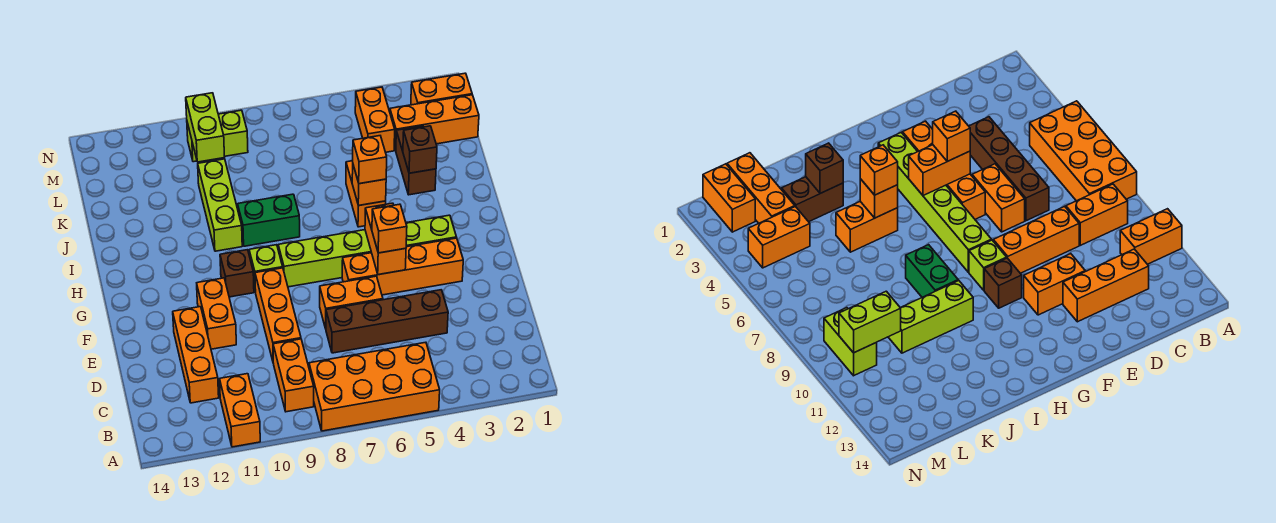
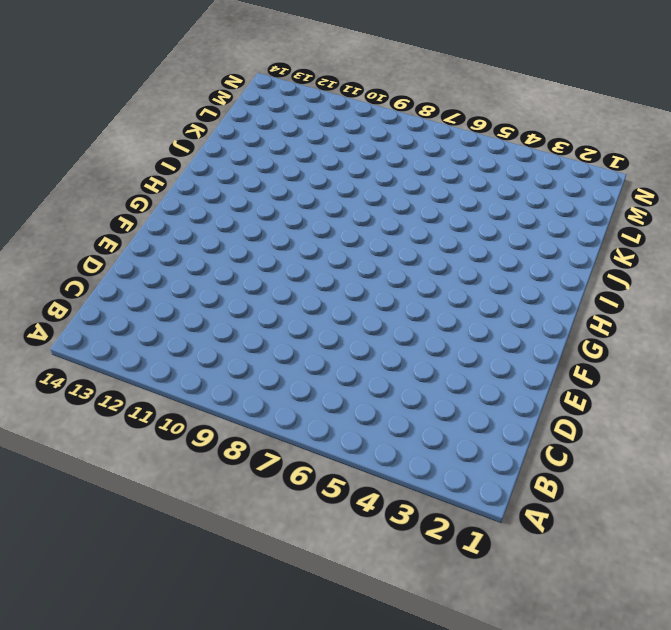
none -> orange 2x4 brick [309,342,440,431]
none -> orange 1x2 brick [220,374,260,447]
none -> orange 1x2 brick [273,339,314,412]

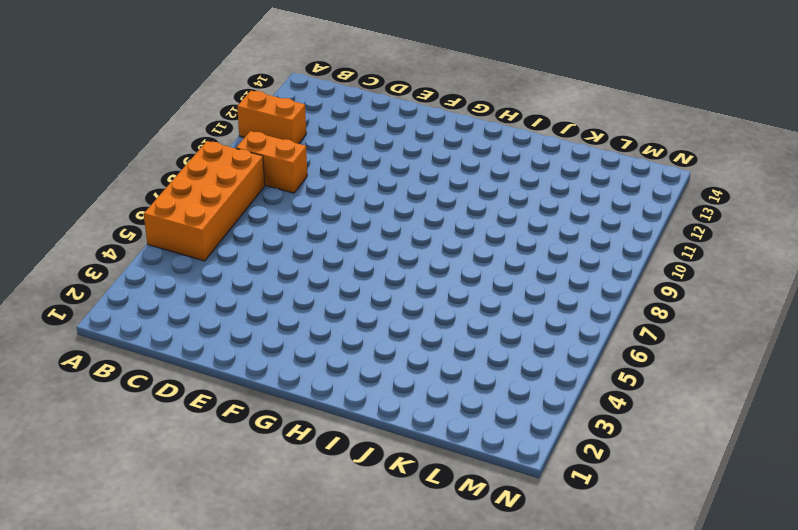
none -> orange 1x3 brick [173,307,219,403]
none -> brown 1x4 brick [326,290,448,353]
none -> orange 1x3 brick [255,268,301,361]

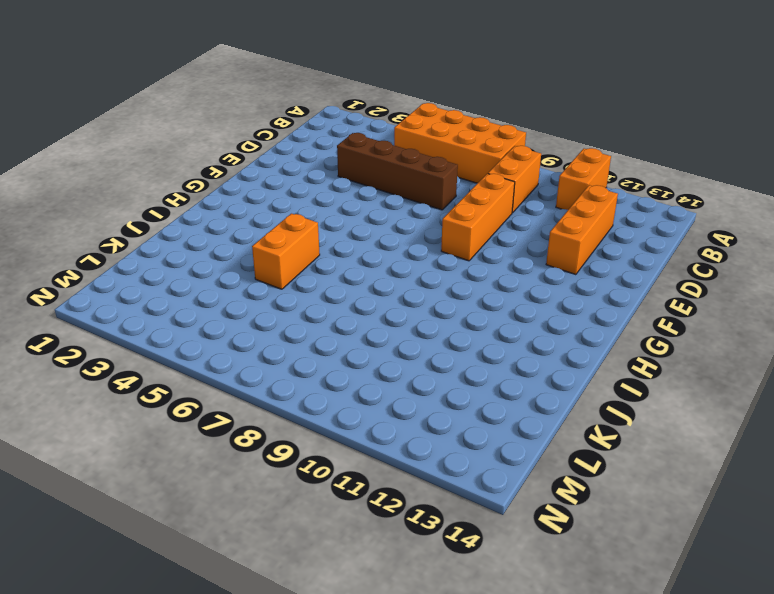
none -> orange 1x2 brick [320,276,383,329]
none -> orange 1x2 brick [197,278,236,349]
none -> orange 1x4 brick [342,238,463,295]

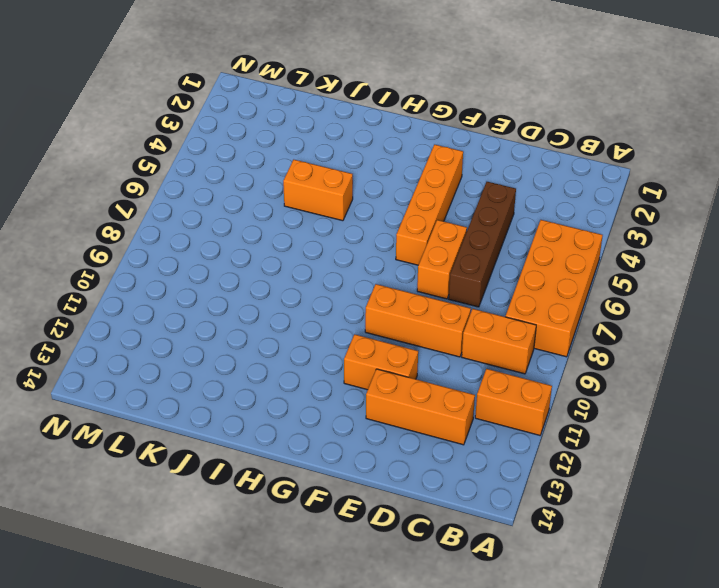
none -> lime 1x6 brick [278,215,456,287]
none -> lime 1x1 brick [249,245,283,292]
none -> brown 1x1 brick [220,250,254,297]

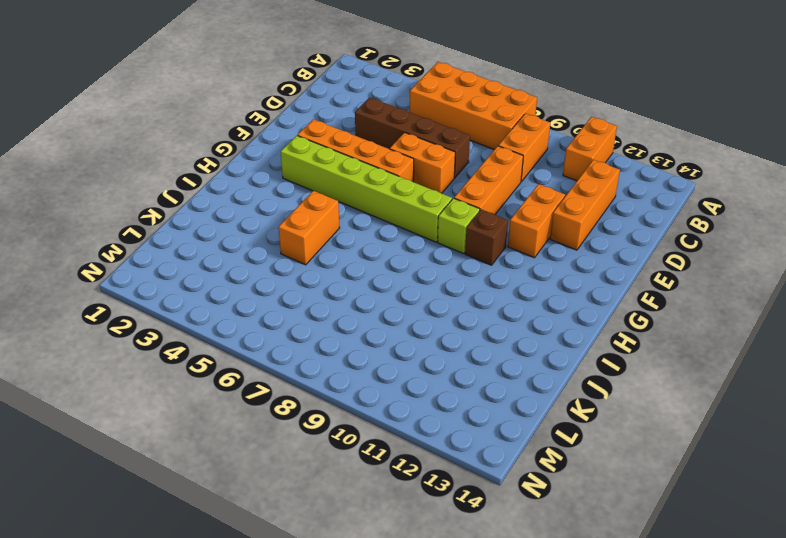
none -> green 1x2 brick [238,194,300,246]
none -> lime 1x3 brick [198,159,242,251]
none -> brown 1x2 brick [396,126,436,195]

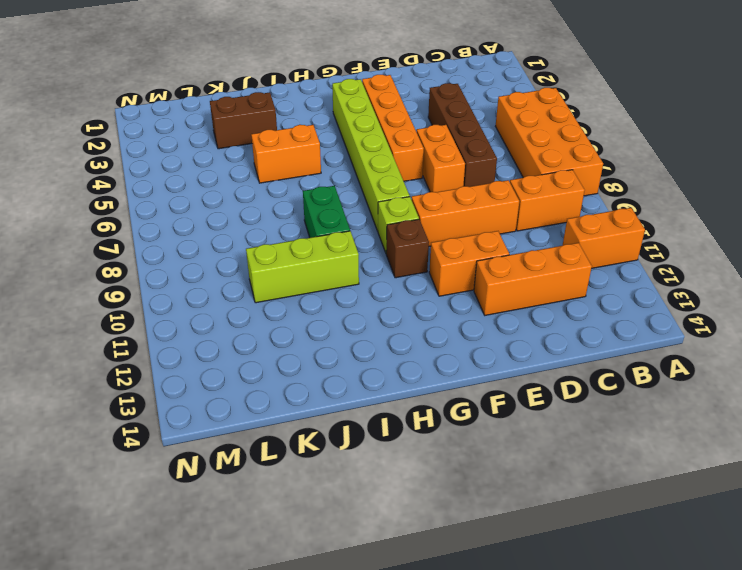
none -> orange 1x3 brick [390,95,479,150]
none -> orange 1x2 brick [355,87,395,152]
none -> orange 1x2 brick [411,73,472,105]

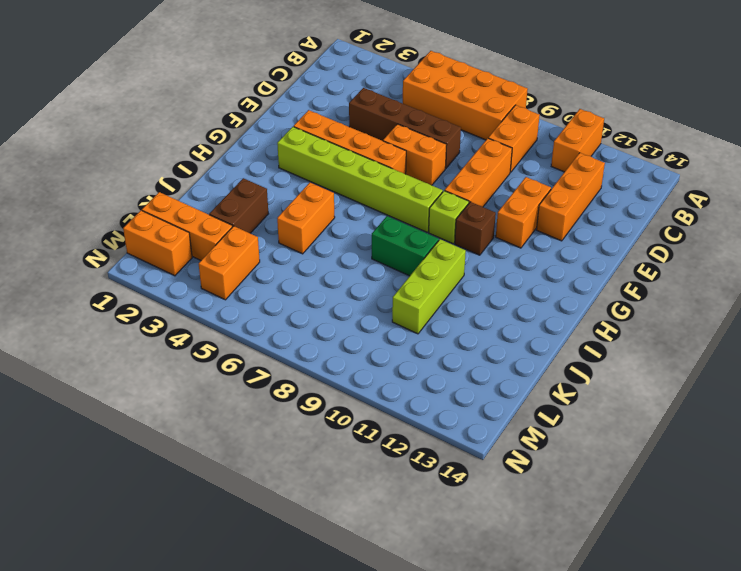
none -> lime 1x2 brick [187,110,248,162]
none -> orange 1x2 brick [365,203,406,275]
none -> orange 1x1 brick [352,165,386,206]

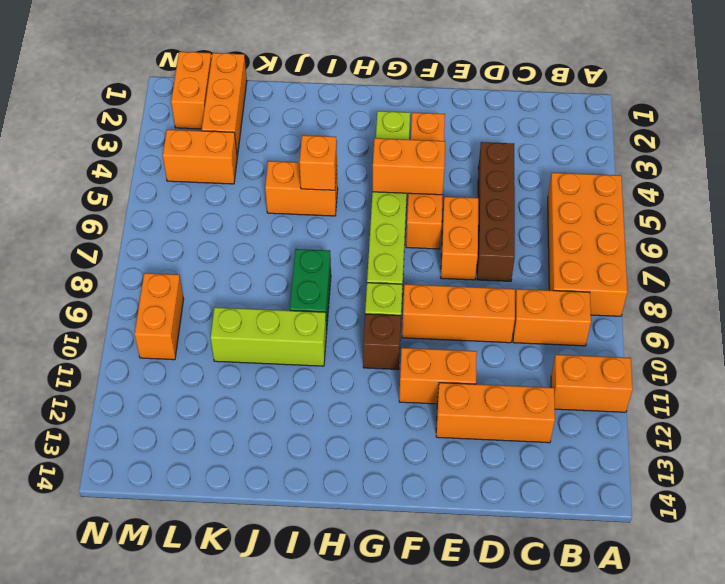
orange 1x2 brick [135,273,184,360] -> lime 1x2 brick [187,110,248,162]
none -> brown 1x2 brick [396,126,436,195]
none -> brown 1x1 brick [403,126,437,173]
none -> lime 1x2 brick [186,93,225,162]

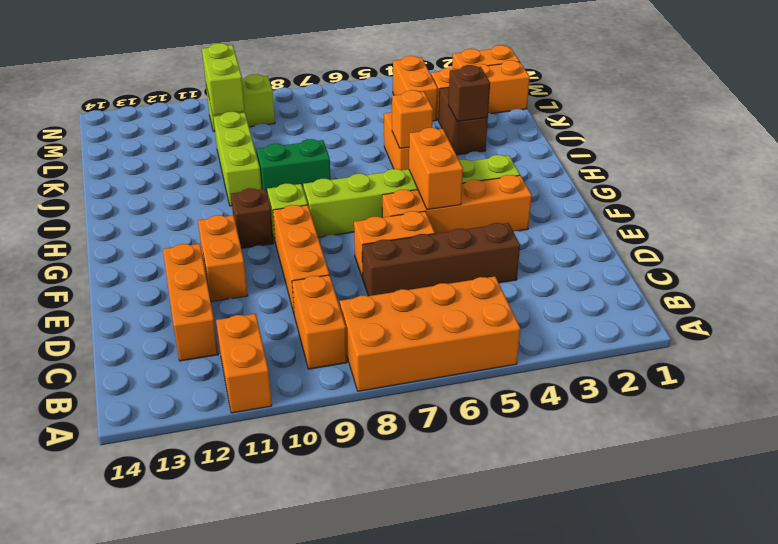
none -> orange 1x1 brick [372,204,407,253]
none -> orange 1x1 brick [353,136,387,184]

